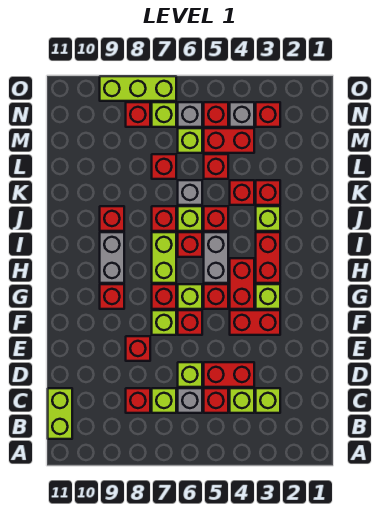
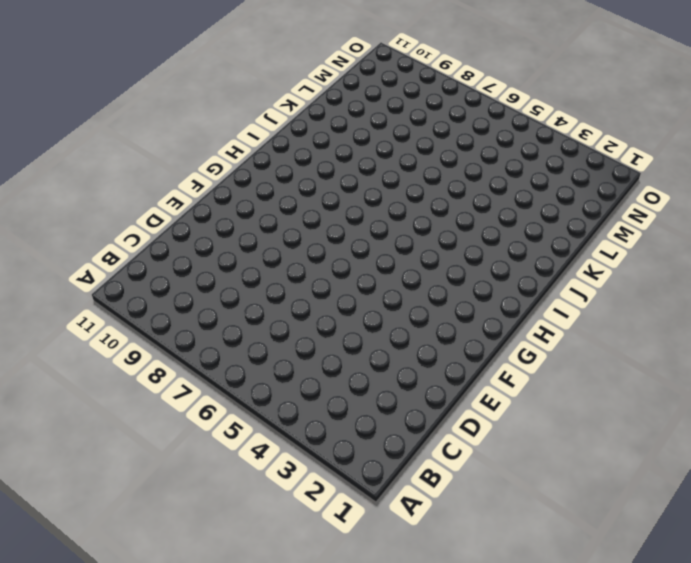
none -> lime 1x2 brick [48,388,72,439]
none -> lime 1x1 brick [256,388,280,413]
none -> lime 1x1 brick [230,388,254,413]
none -> red 1x1 brick [204,388,228,413]

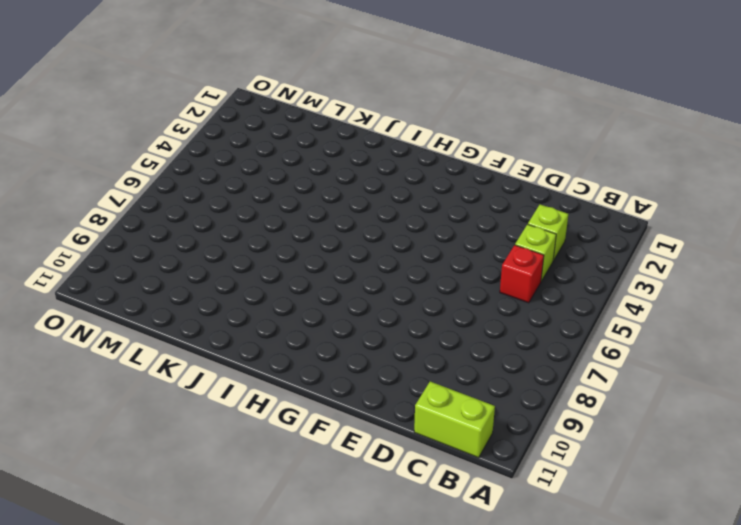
none -> grey 1x1 brick [178,388,202,413]
none -> lime 1x1 brick [152,388,176,413]
none -> red 1x1 brick [126,388,150,413]
none -> red 1x2 brick [204,362,254,387]

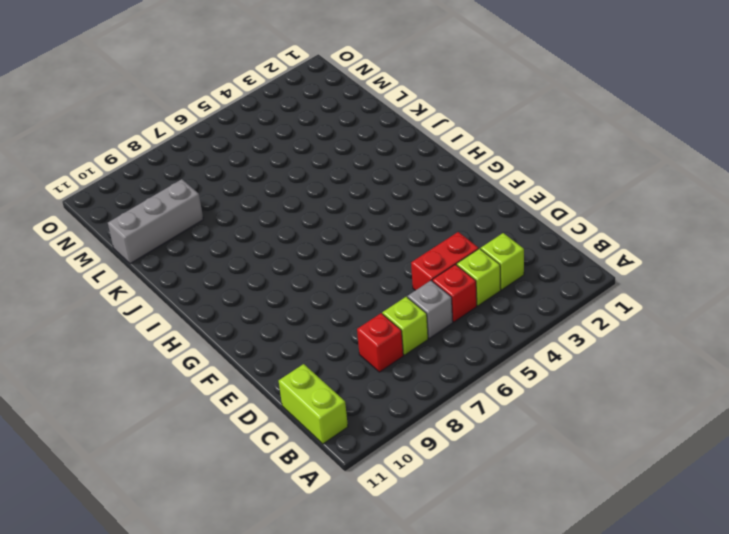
grey 1x3 brick [108,179,203,264] -> none
none -> lime 1x1 brick [178,362,202,387]
none -> red 1x1 brick [126,336,150,361]
none -> red 1x2 brick [230,310,280,335]
none -> red 1x1 brick [178,310,202,335]

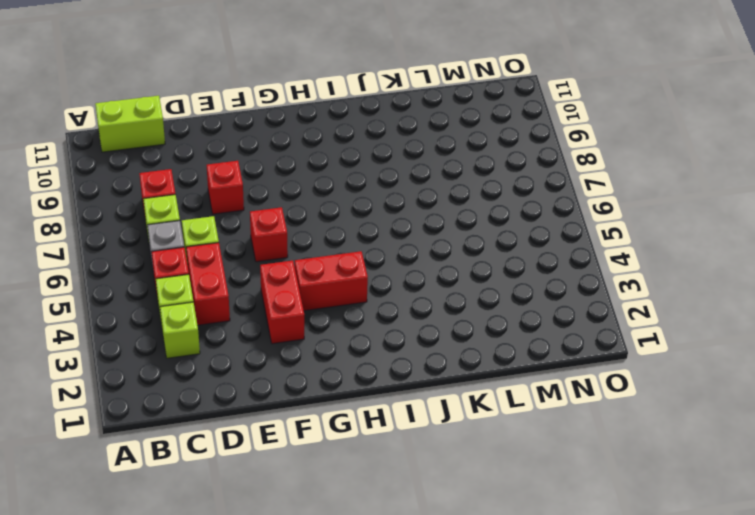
none -> lime 1x1 brick [152,310,176,335]
none -> lime 1x1 brick [256,284,280,309]
none -> red 1x1 brick [204,284,228,309]
none -> lime 1x1 brick [178,284,202,309]

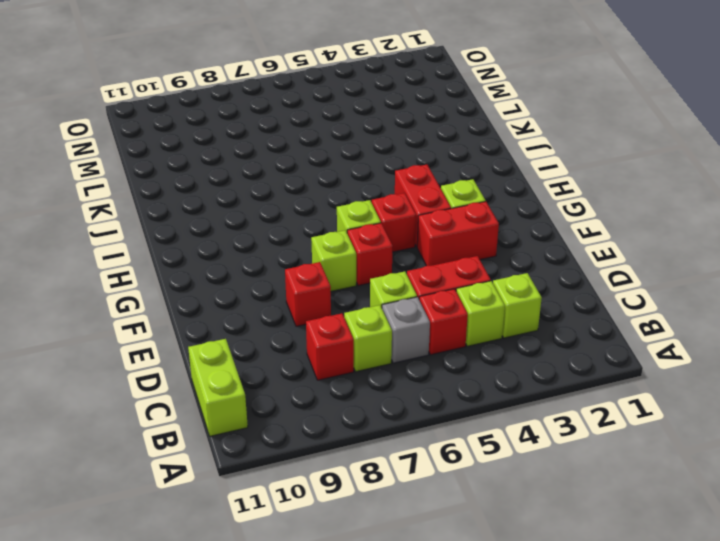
none -> red 1x1 brick [152,284,176,309]
none -> red 1x1 brick [100,284,124,309]
none -> red 1x2 brick [256,232,280,283]
none -> grey 1x2 brick [204,232,228,283]

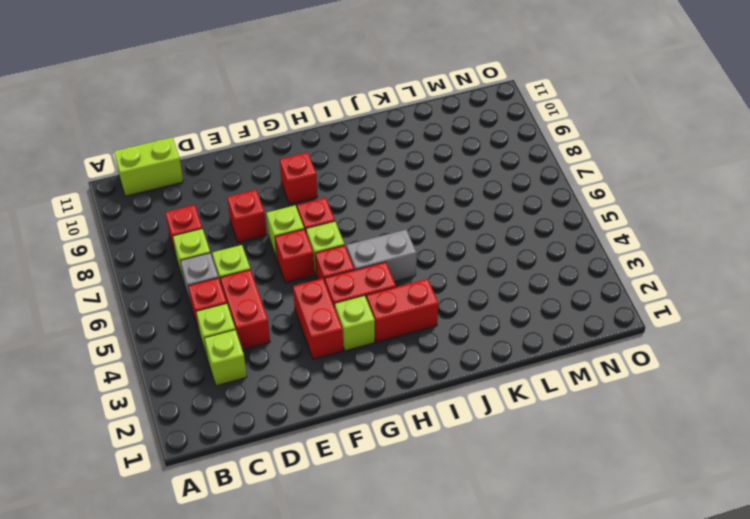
none -> lime 1x2 brick [152,232,176,283]
none -> grey 1x2 brick [100,232,124,283]
none -> red 1x1 brick [178,232,202,257]
none -> lime 1x1 brick [256,206,280,231]

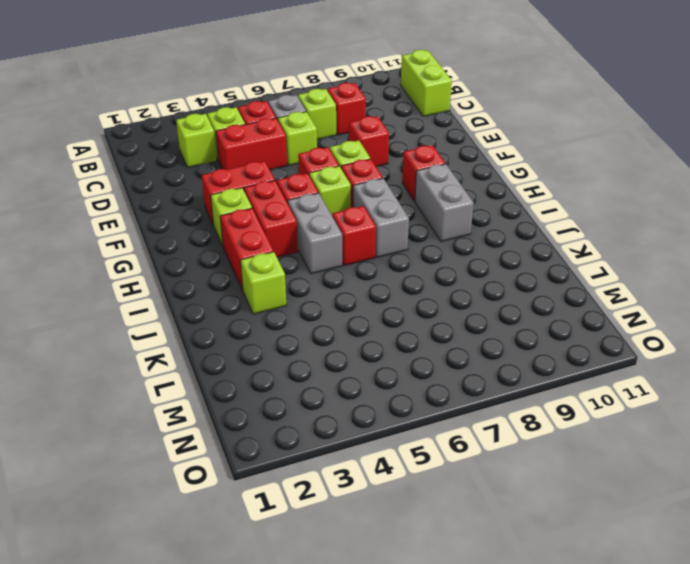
grey 1x2 brick [353,178,409,257] -> lime 1x2 brick [152,232,176,283]
none -> red 1x1 brick [204,206,228,231]
none -> lime 1x1 brick [178,206,202,231]
none -> red 1x1 brick [152,206,176,231]
none -> red 1x1 brick [100,206,124,231]

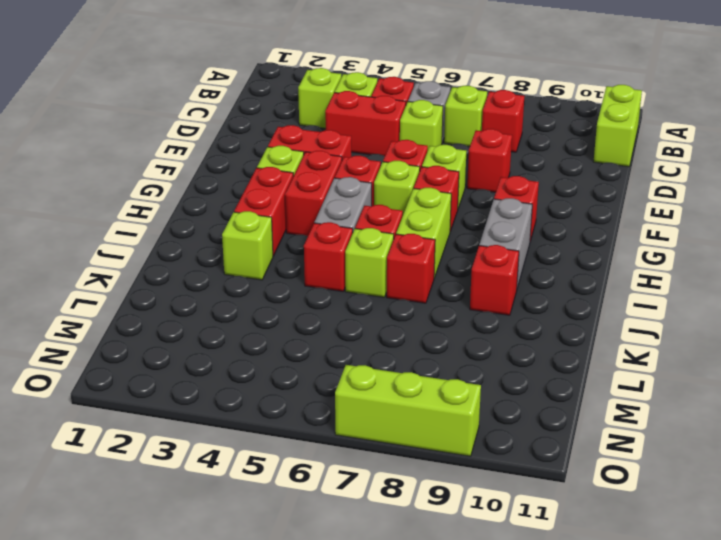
none -> red 1x1 brick [256,180,280,205]
none -> red 1x1 brick [230,180,254,205]
none -> grey 1x1 brick [178,180,202,205]
none -> red 1x1 brick [204,154,228,179]

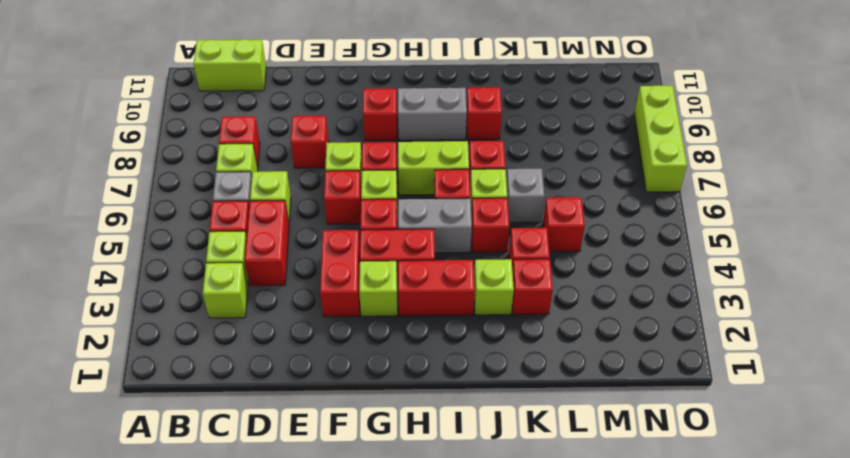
none -> red 1x1 brick [152,154,176,179]
none -> red 1x2 brick [204,128,254,153]
none -> lime 1x1 brick [178,128,202,153]
none -> red 1x1 brick [256,102,280,127]

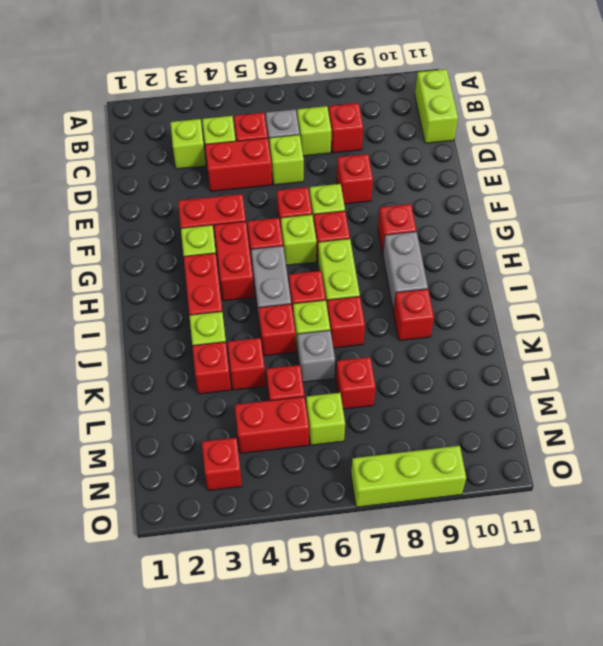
none -> grey 1x1 brick [230,102,254,127]
none -> red 1x1 brick [204,102,228,127]
none -> grey 1x1 brick [178,102,202,127]
none -> lime 1x1 brick [152,102,176,127]

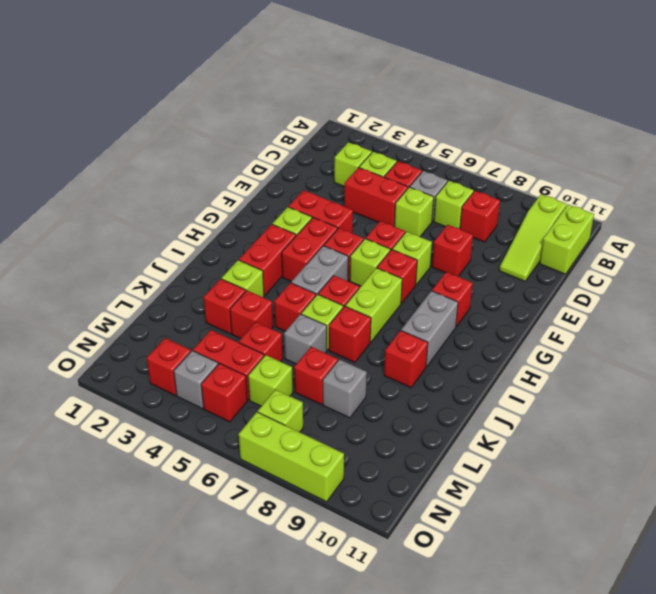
lime 1x3 slope [499,194,567,281] -> none
grey 1x1 brick [323,359,367,418] -> grey 1x1 brick moved to [178,102,202,127]
none -> red 1x1 brick [126,102,150,127]

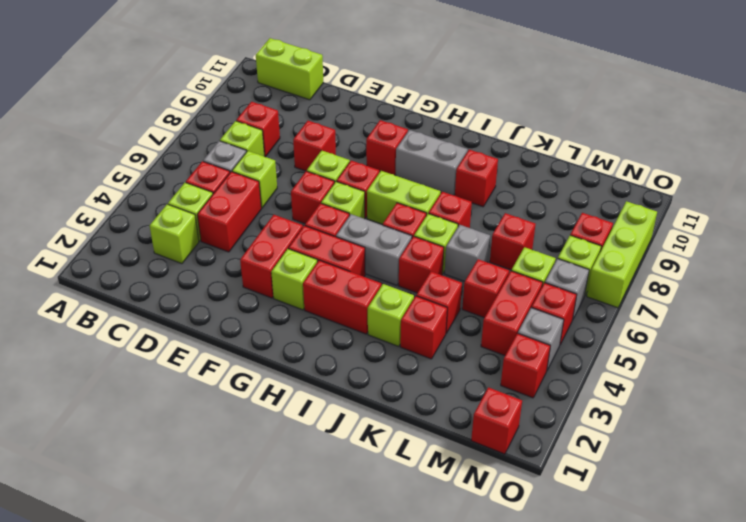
red 1x1 brick [471,387,522,454] -> none

